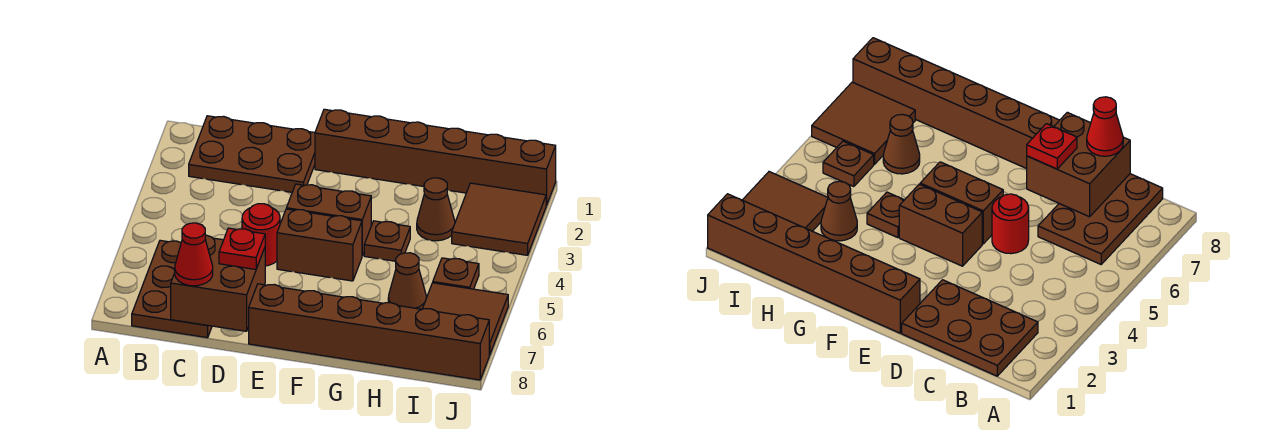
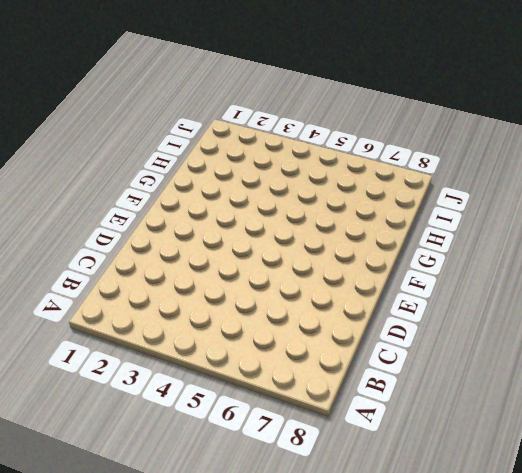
none -> brown 2x3 plate [189,116,315,192]
none -> brown 2x3 plate [132,240,212,338]
none -> red 1x1 round brick [242,204,280,266]

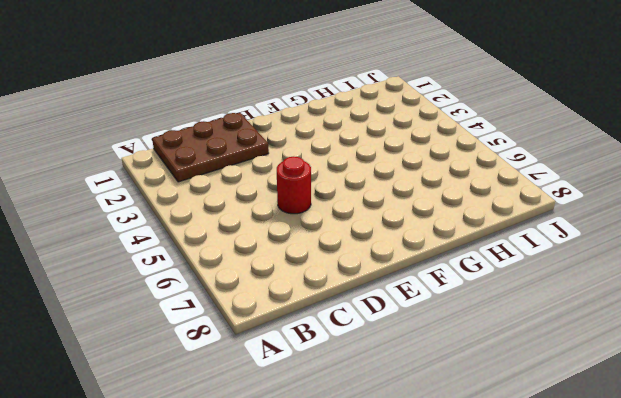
none -> brown 2x3 plate [132,240,212,338]
none -> brown 1x6 brick [315,109,556,205]
none -> brown 1x2 brick [286,184,371,256]

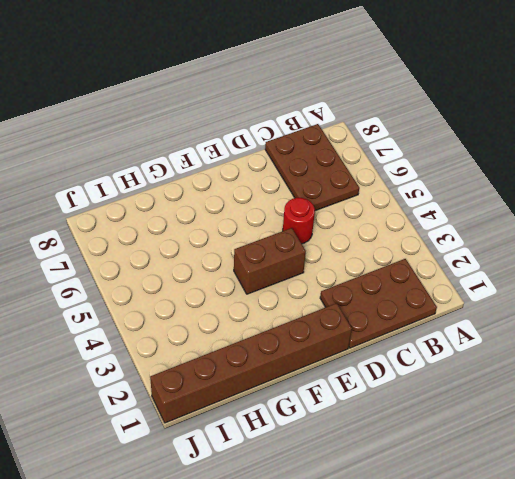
none -> brown 1x2 brick [277,209,362,281]
none -> brown 1x6 brick [249,284,489,380]
none -> brown 1x1 plate [364,221,410,261]

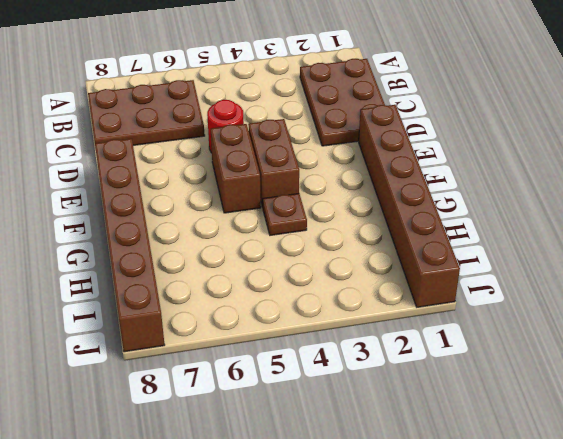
none -> brown 1x1 cone [417,178,455,241]
none -> brown 1x1 cone [388,253,426,309]
none -> brown 2x2 tile [452,183,546,255]

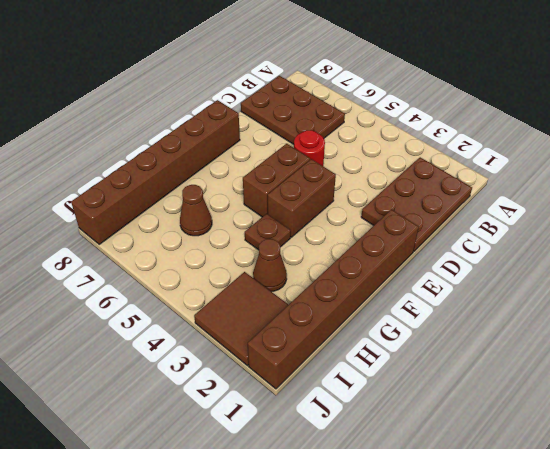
none -> brown 1x1 plate [433,258,479,289]
none -> brown 2x2 tile [423,283,508,355]
none -> brown 2x2 brick [171,235,265,331]

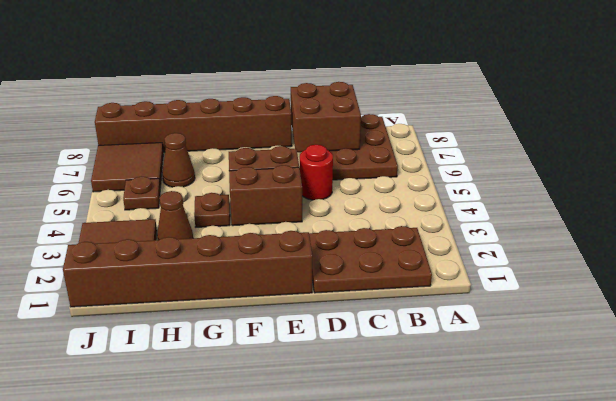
none -> red 1x1 cone [175,223,213,286]
none -> red 1x1 plate [219,228,265,269]

